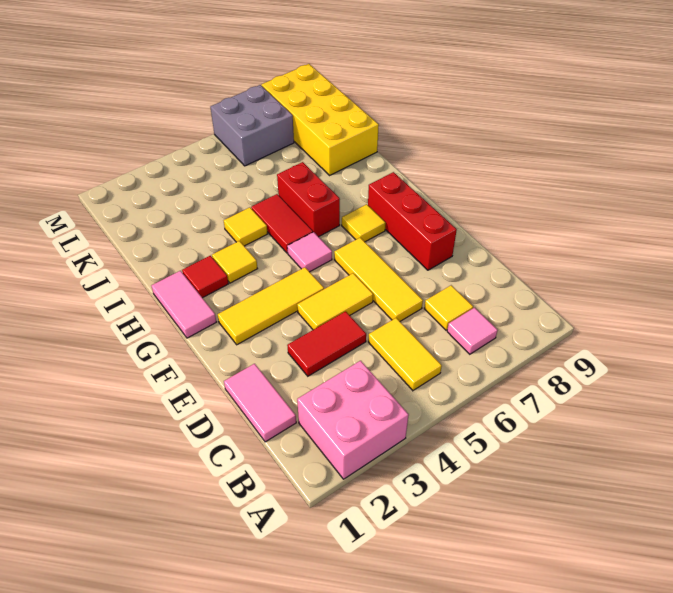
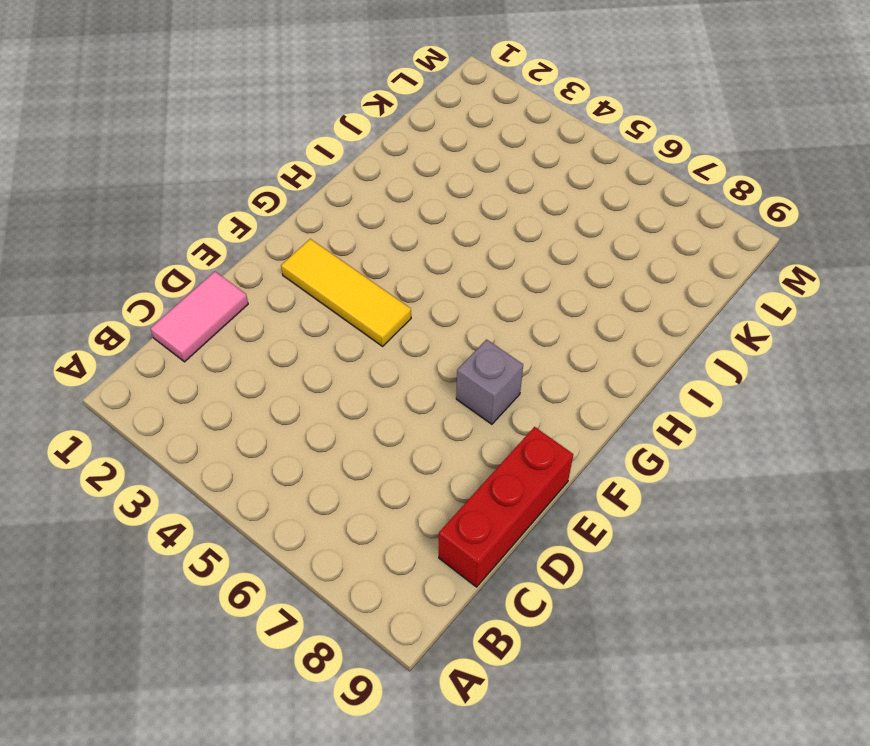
red 1x3 brick [439,427,573,587] -> red 1x3 brick moved to [368,172,457,270]
grey 1x1 brick [456,339,523,424] -> none
none -> pink 2x2 brick [297,361,409,479]
none -> yellow 1x2 tile [368,318,442,391]
none -> pink 1x1 tile [447,308,498,354]

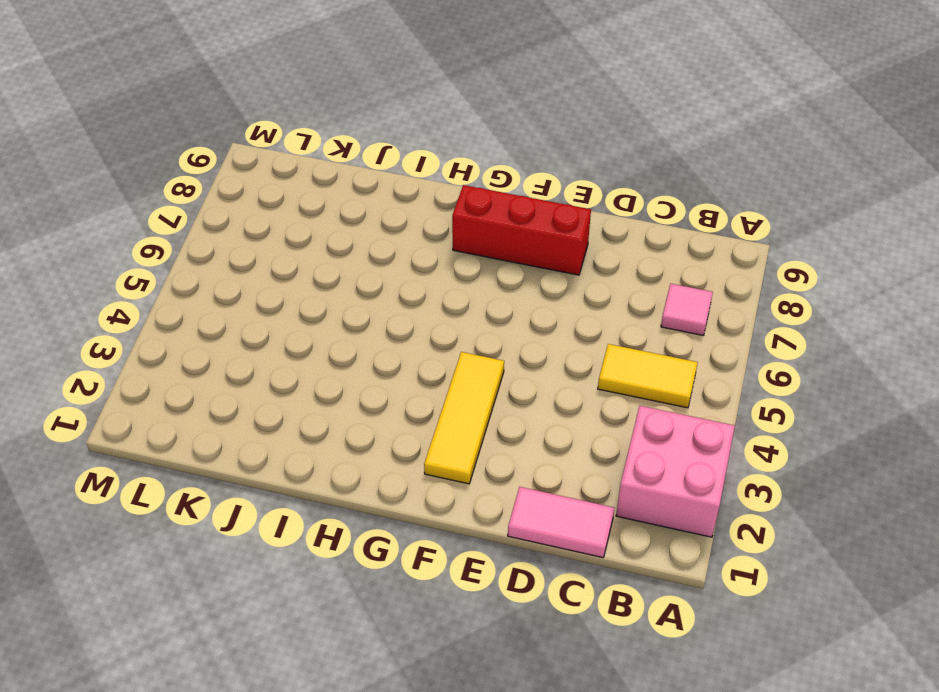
none -> yellow 1x1 tile [424,285,473,330]
none -> red 1x2 tile [287,311,366,376]
none -> yellow 1x3 tile [334,238,423,321]

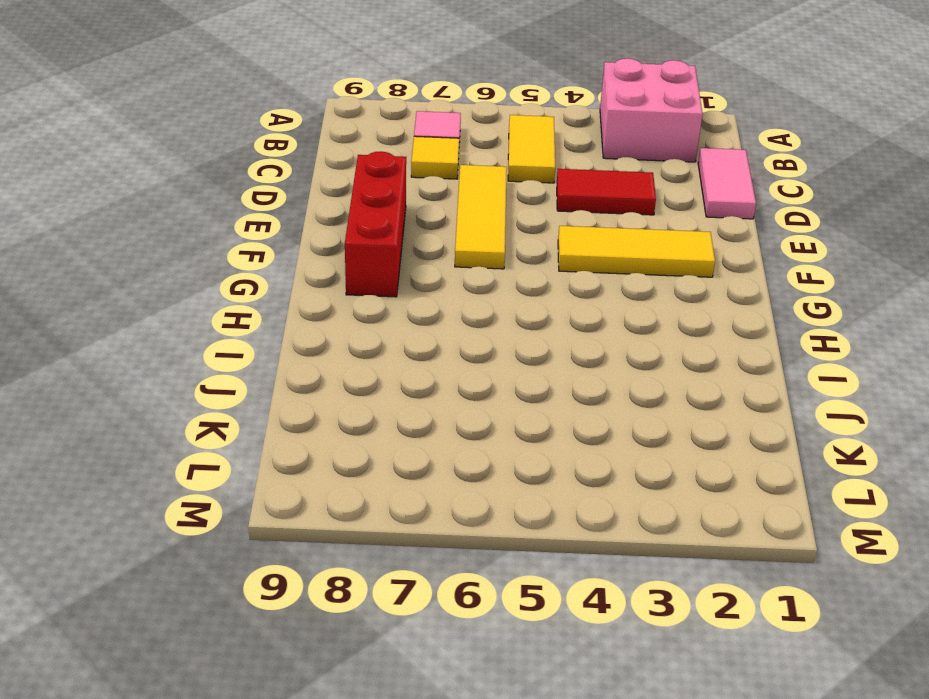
none -> yellow 1x2 tile [297,273,373,330]
none -> pink 1x2 tile [151,271,216,338]
none -> pink 1x1 tile [287,232,332,272]

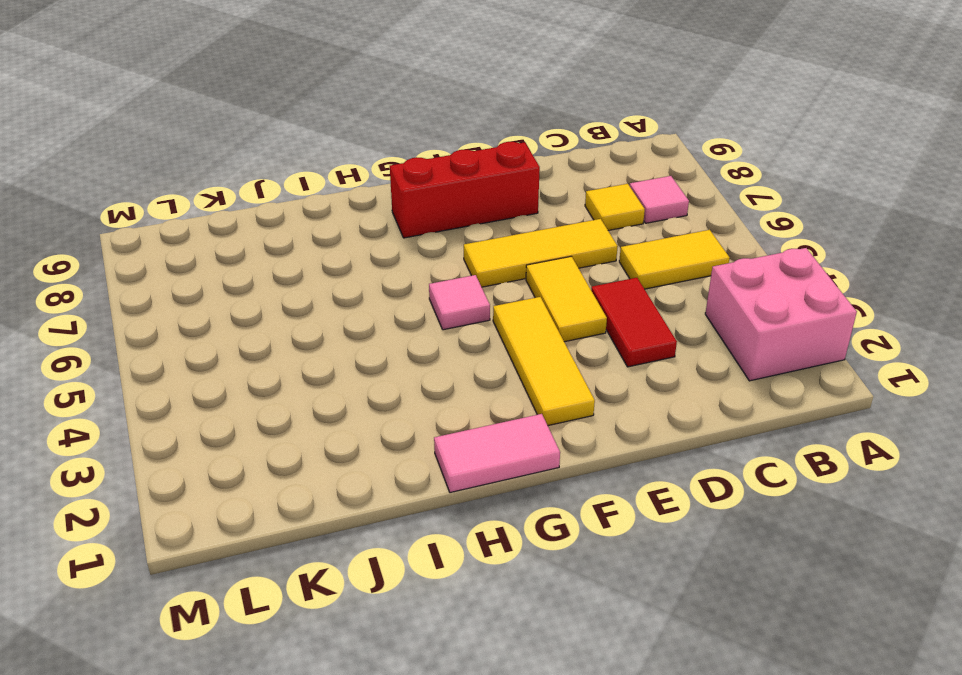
none -> pink 1x2 tile [224,364,296,442]
none -> yellow 1x1 tile [342,204,386,242]
none -> red 1x1 tile [182,256,229,298]

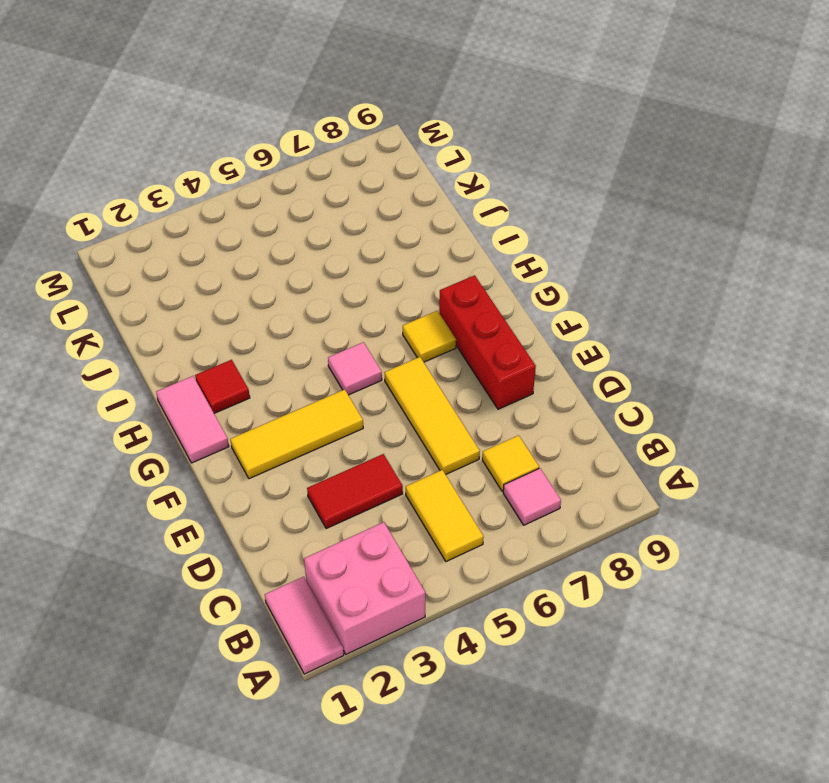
pink 1x2 tile [265,577,344,674] -> pink 1x2 tile moved to [224,364,296,442]
none -> yellow 1x2 tile [297,273,373,330]
none -> yellow 1x1 tile [212,241,258,283]
none -> red 1x2 tile [251,194,313,253]

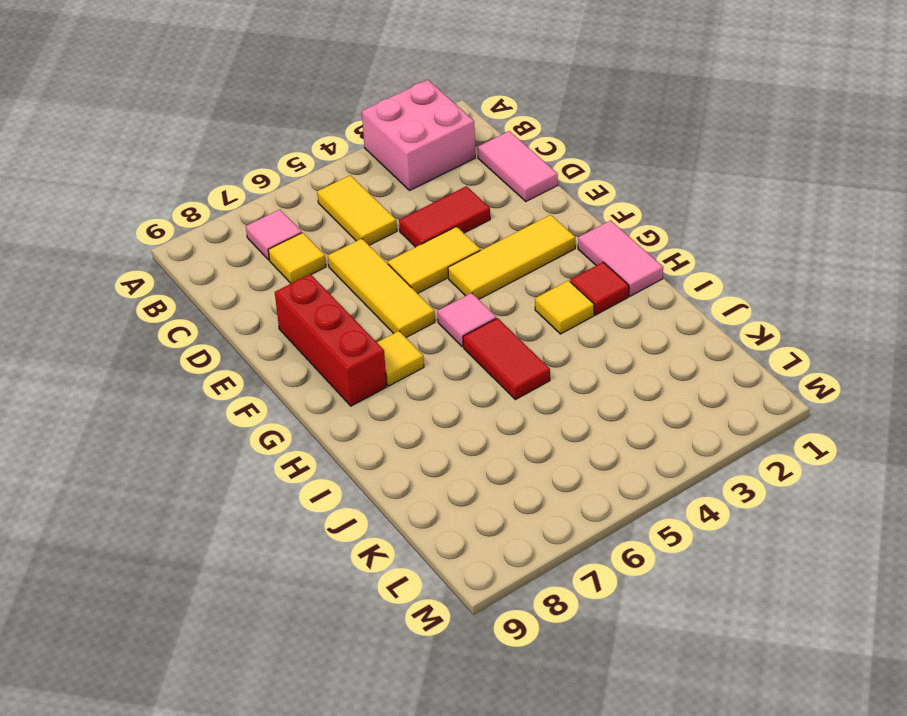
none -> red 1x2 brick [277,162,340,237]
none -> yellow 1x1 tile [224,207,268,246]
none -> yellow 2x4 brick [262,64,379,175]

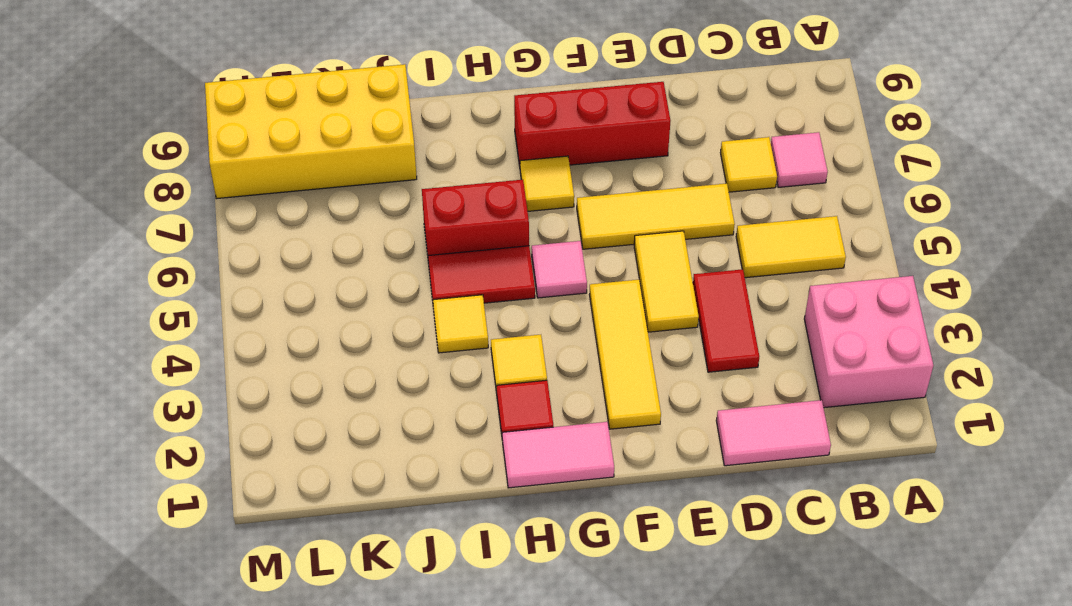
none -> grey 2x2 brick [210,85,294,166]

